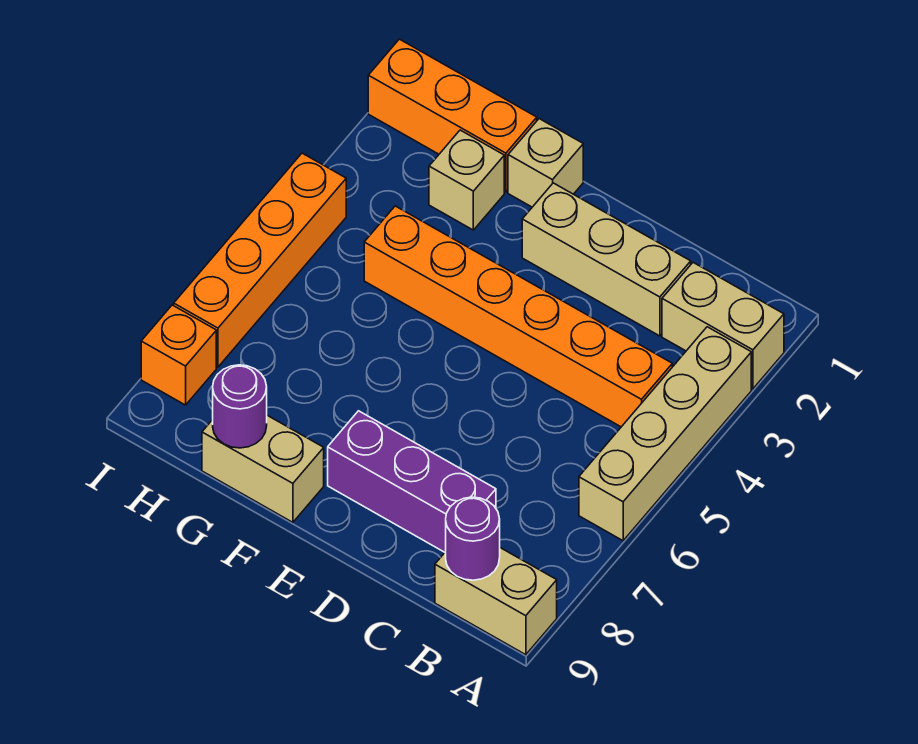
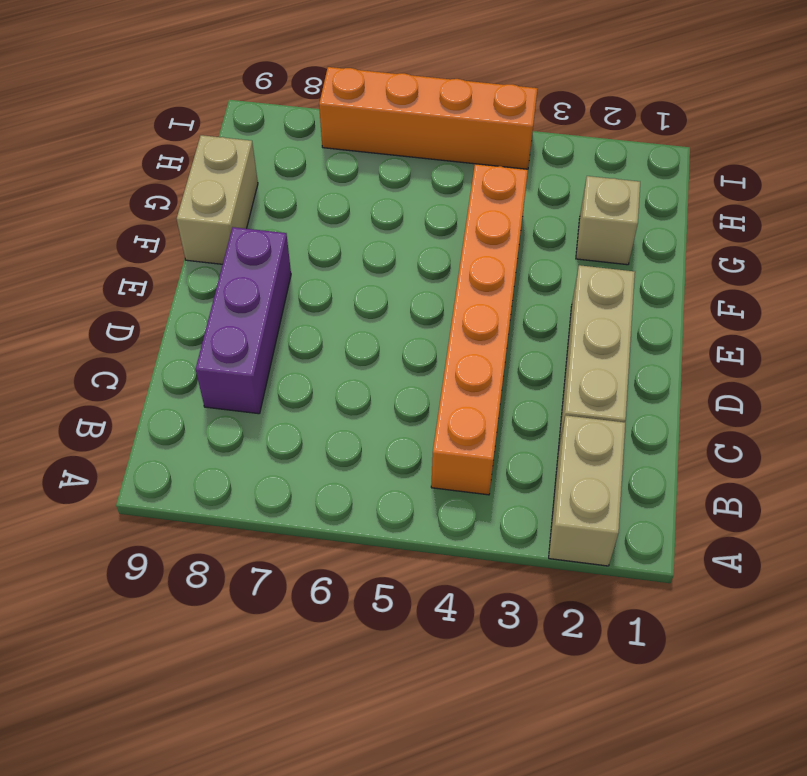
none -> tan 1x4 brick [579,327,751,541]
none -> tan 1x2 brick [435,548,557,655]
none -> tan 1x1 brick [508,119,583,207]

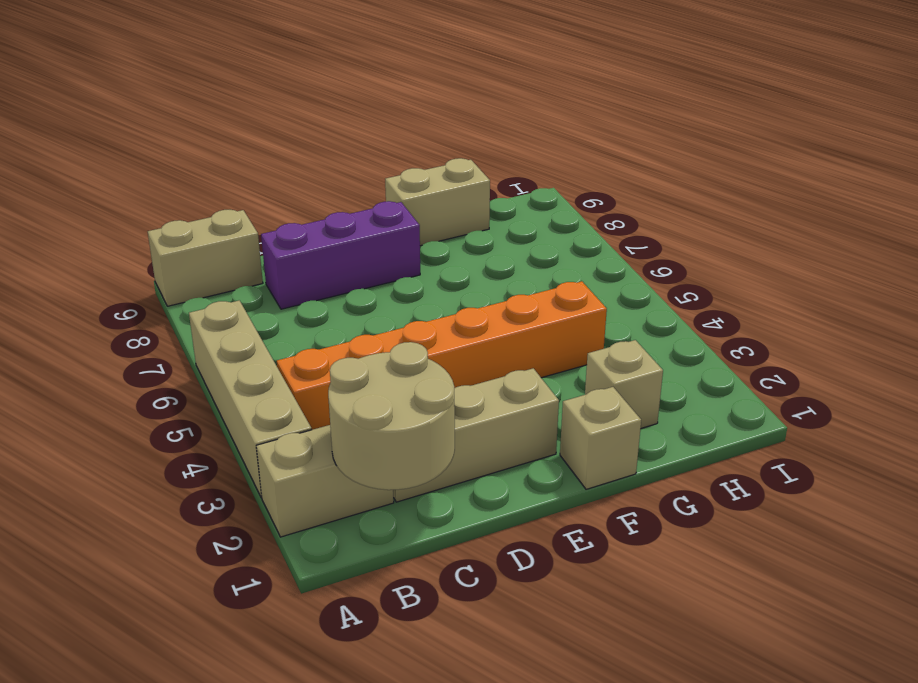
tan 2x2 round brick [328,342,455,490] -> none
none -> orange 1x3 brick [368,39,537,192]
none -> orange 1x4 brick [174,153,346,367]
none -> orange 1x1 brick [141,305,216,405]

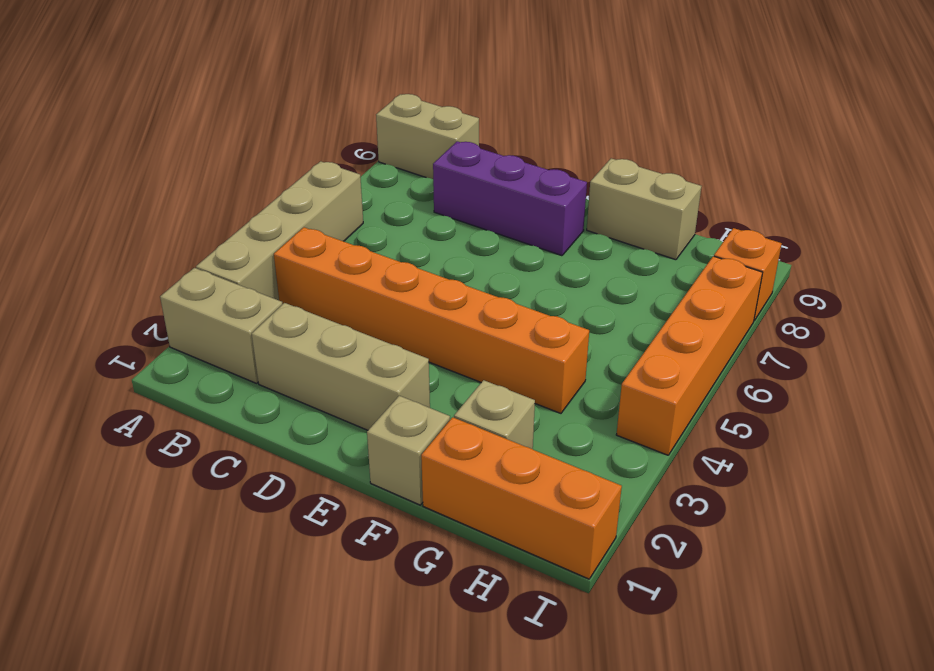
none -> purple 1x1 round brick [446,497,500,580]
none -> purple 1x1 round brick [213,365,267,448]

